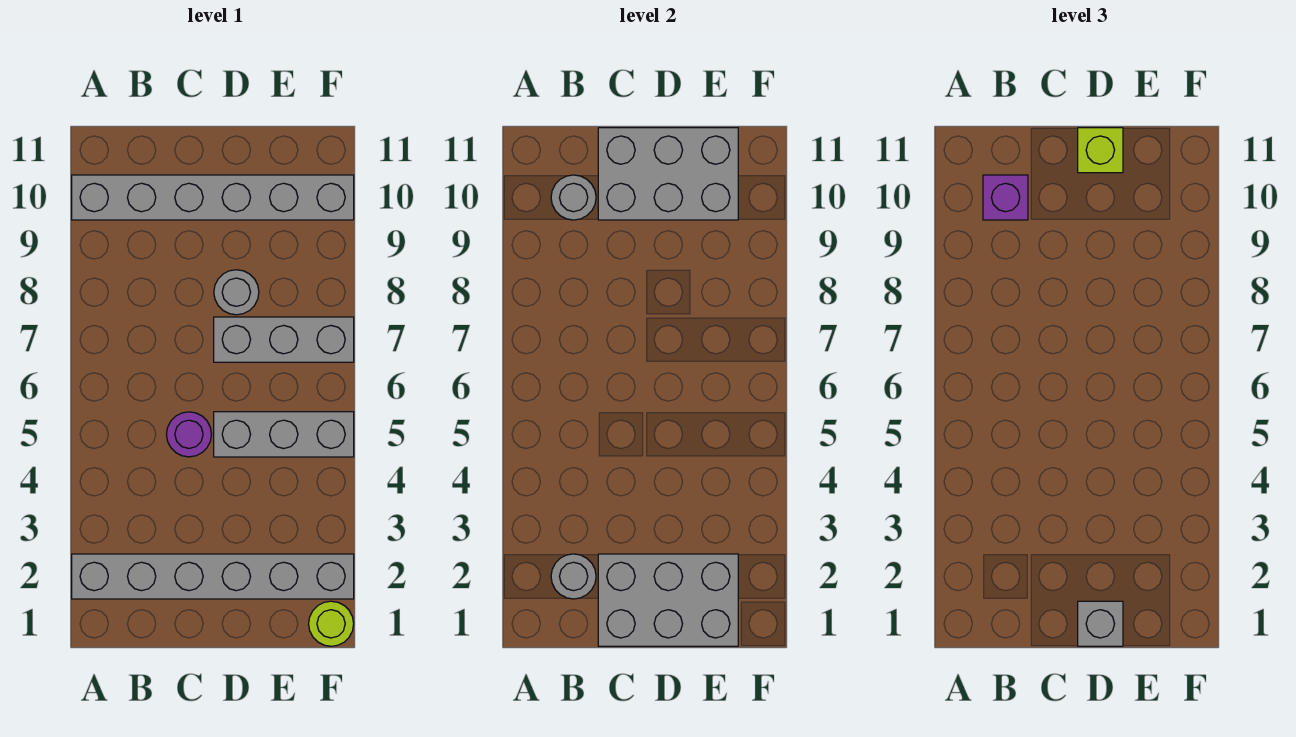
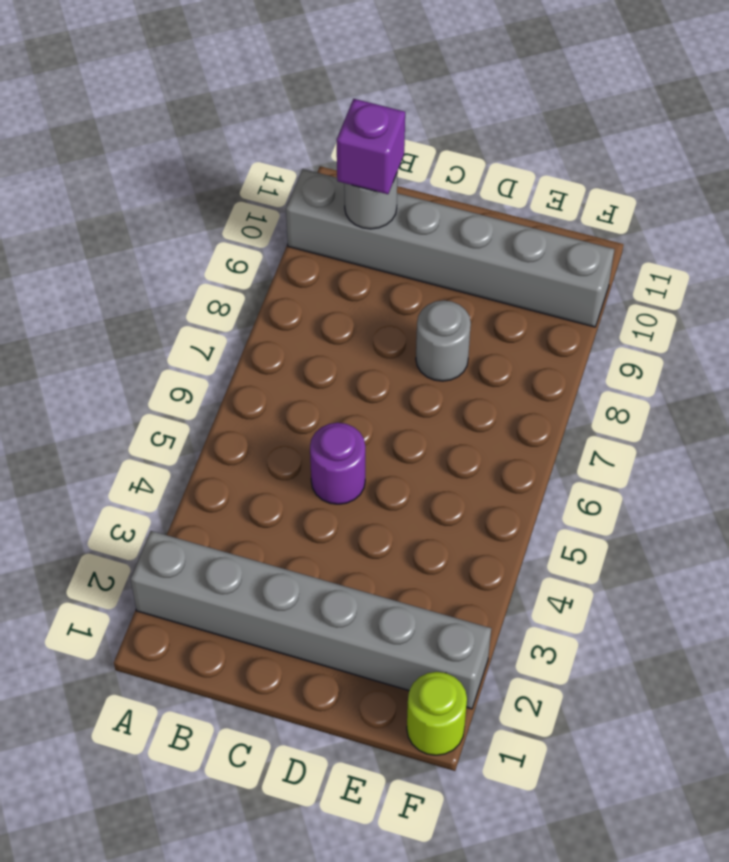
none -> grey 1x3 brick [214,412,354,457]
none -> grey 1x3 brick [214,317,354,362]
none -> grey 1x1 round brick [551,554,596,599]

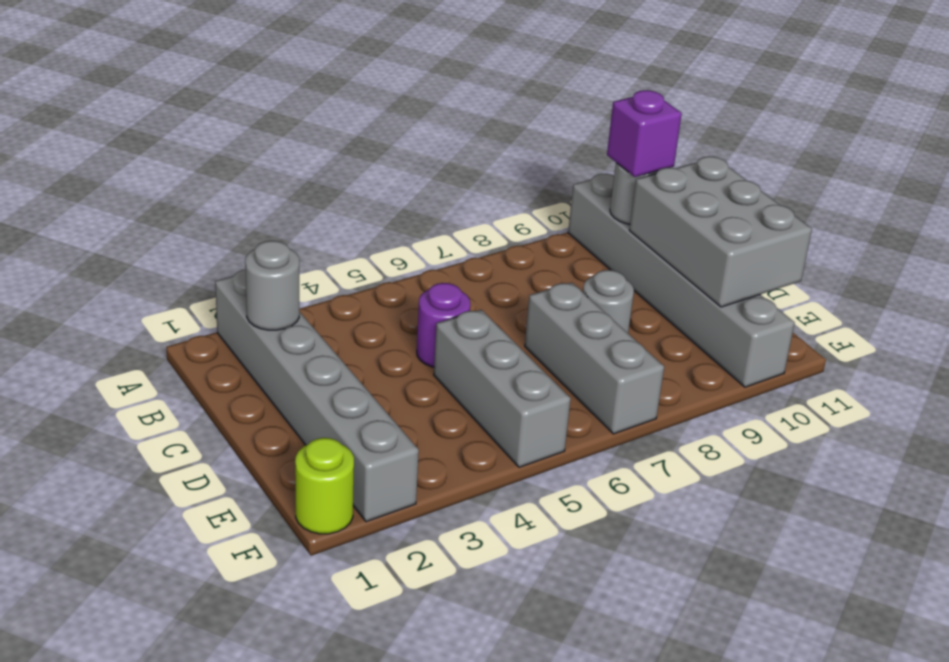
none -> grey 2x3 brick [598,554,738,646]
none -> grey 1x1 brick [1078,601,1123,646]
none -> lime 1x1 brick [1078,128,1123,173]

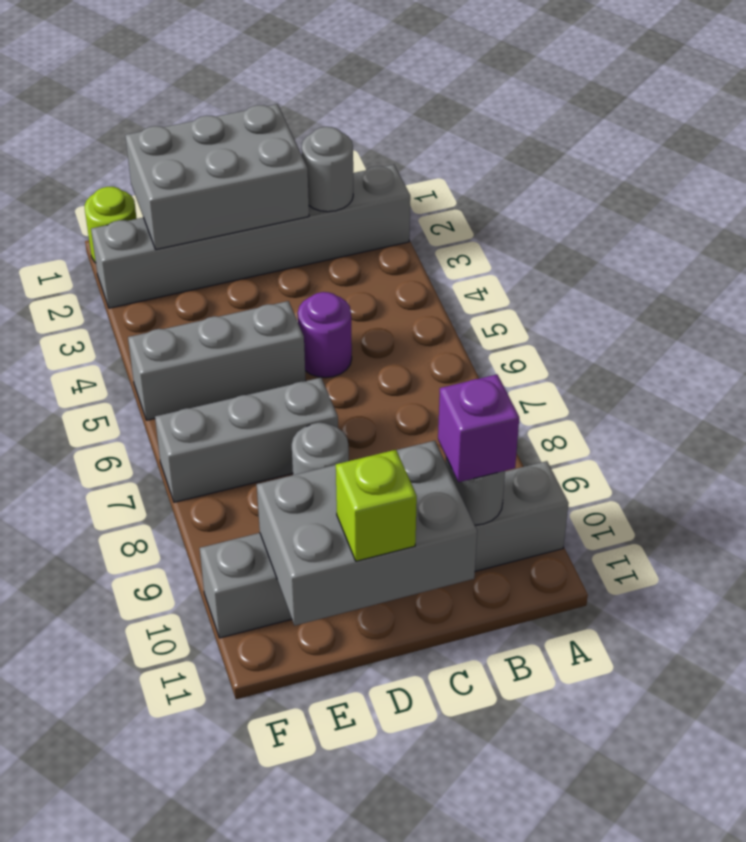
none -> grey 1x1 brick [1078,601,1123,646]

